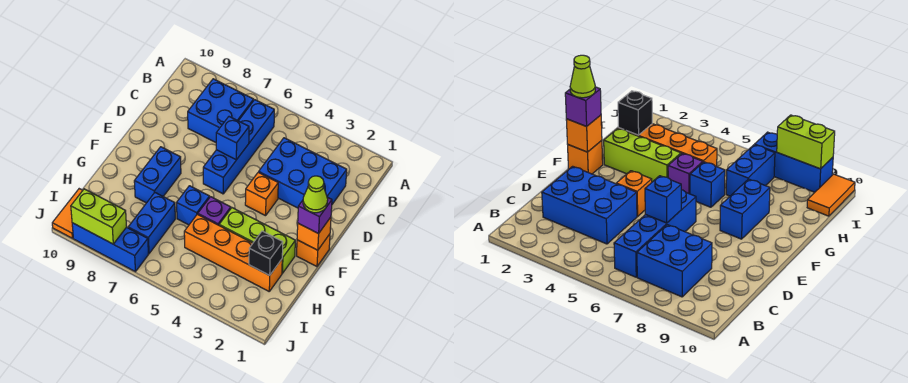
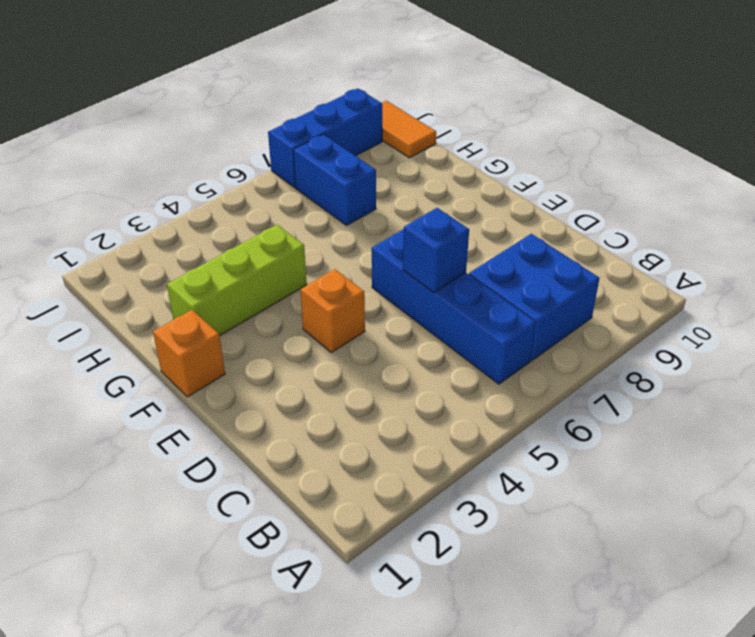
none -> blue 2x3 brick [259,138,347,208]
none -> blue 1x2 brick [134,147,181,203]
none -> purple 1x1 brick [198,197,231,225]

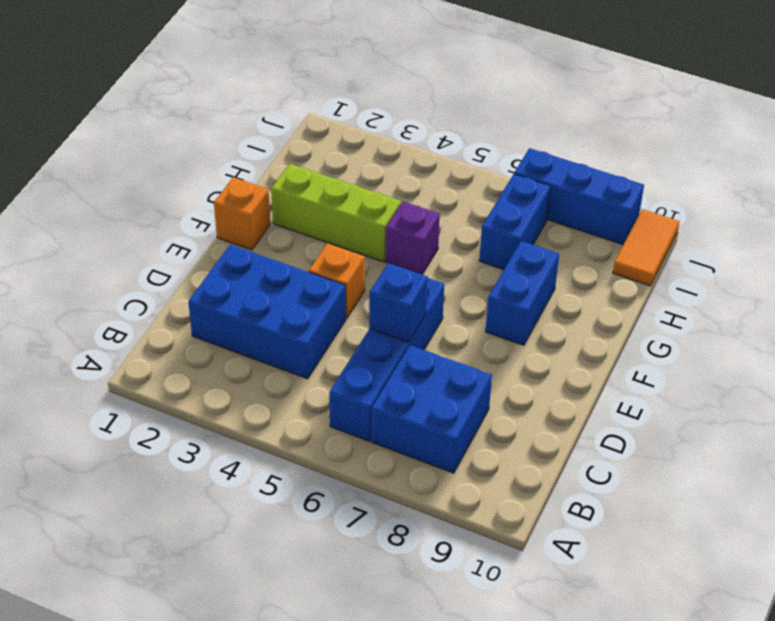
none -> blue 1x1 brick [177,186,210,225]
none -> orange 1x4 brick [184,214,282,291]
none -> orange 1x1 brick [297,217,331,250]

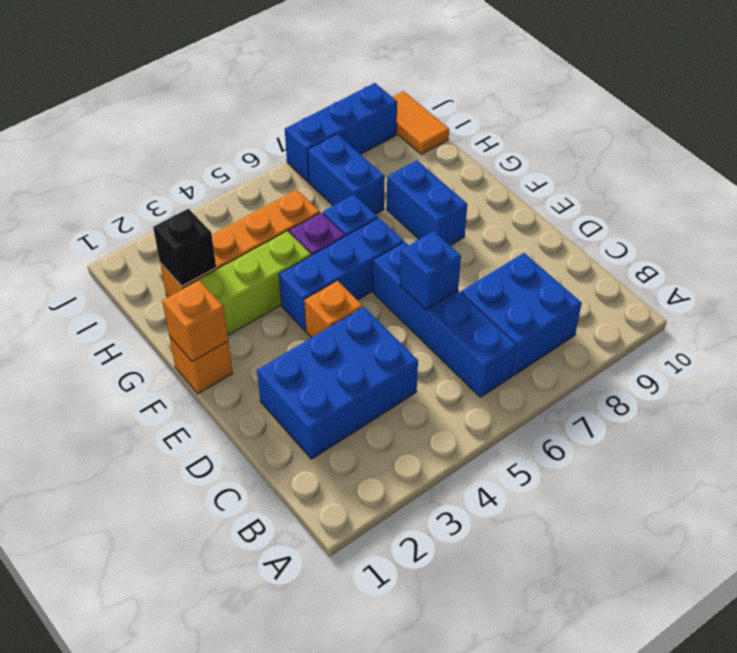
blue 1x3 brick [279,218,404,331] -> none
none -> lime 1x2 brick [71,189,127,244]
none -> purple 1x1 brick [298,197,332,234]
none -> lime 1x1 cone [303,176,328,213]

